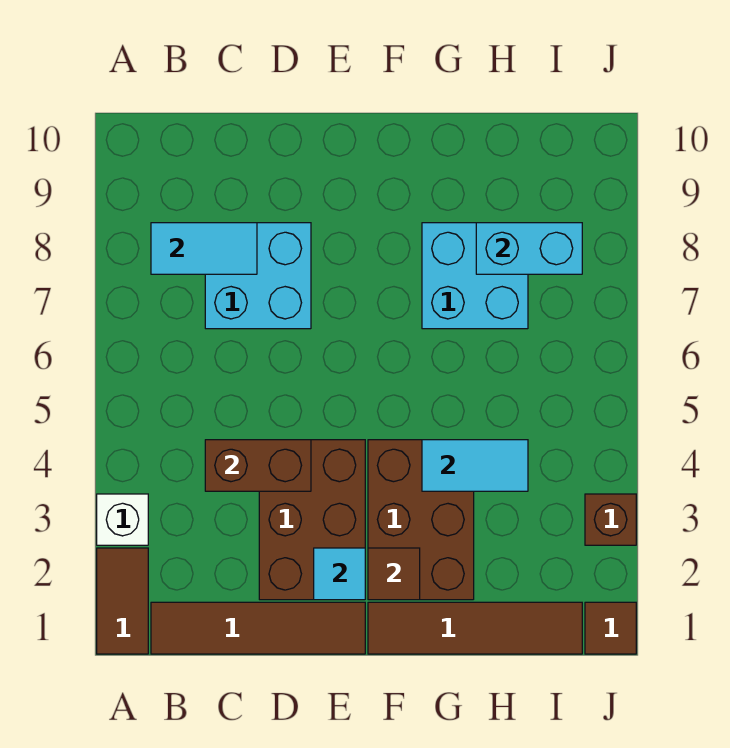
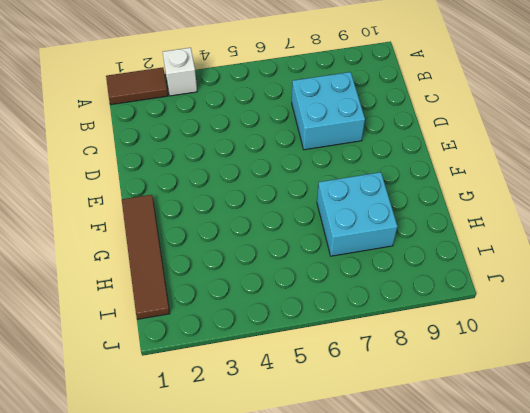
none -> brown 1x4 tile [151,602,365,654]
none -> brown 2x3 brick [259,440,365,600]
none -> brown 2x3 brick [368,440,474,600]

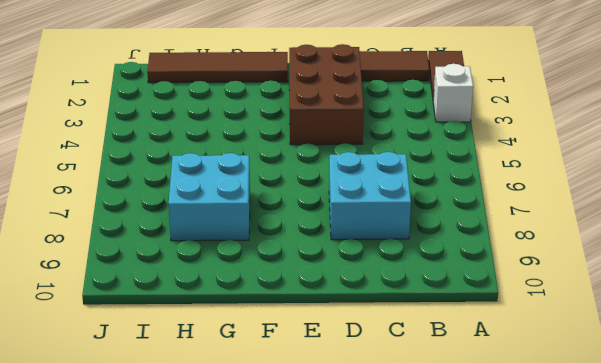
none -> brown 2x3 brick [368,440,474,600]
none -> brown 1x1 tile [585,602,636,654]
none -> brown 1x1 brick [585,494,636,545]

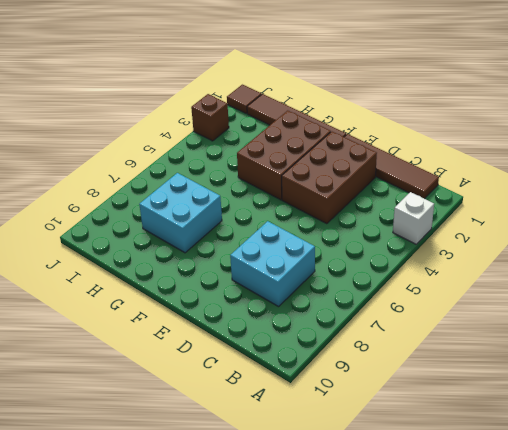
none -> brown 1x2 tile [97,548,148,654]
none -> cyan 1x2 tile [151,223,257,274]
none -> brown 1x2 brick [205,440,311,491]

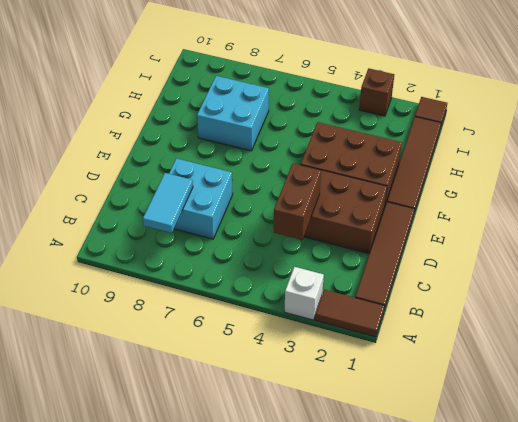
none -> cyan 1x1 tile [314,548,365,600]
none -> brown 1x1 tile [368,548,420,600]
none -> cyan 1x2 tile [422,440,528,491]

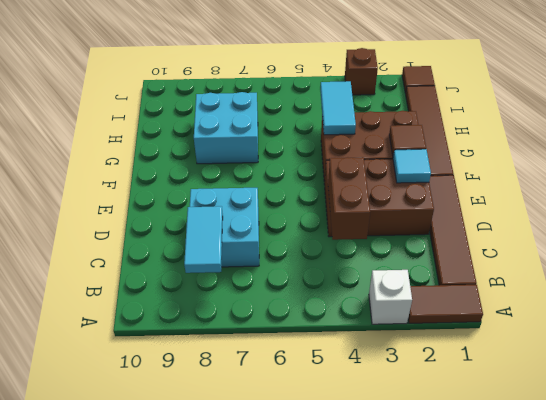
none -> cyan 1x2 brick [476,223,582,274]

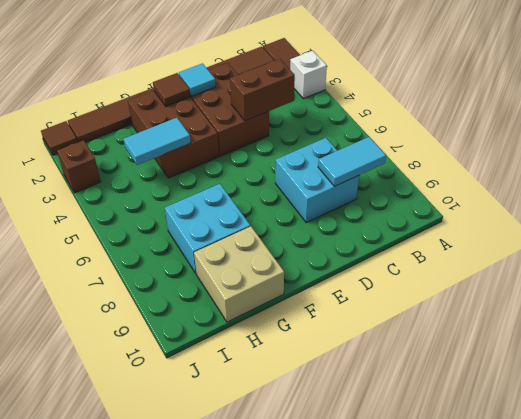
tan 2x2 brick [194,226,284,322] -> none
none -> cyan 1x2 brick [476,223,582,274]

